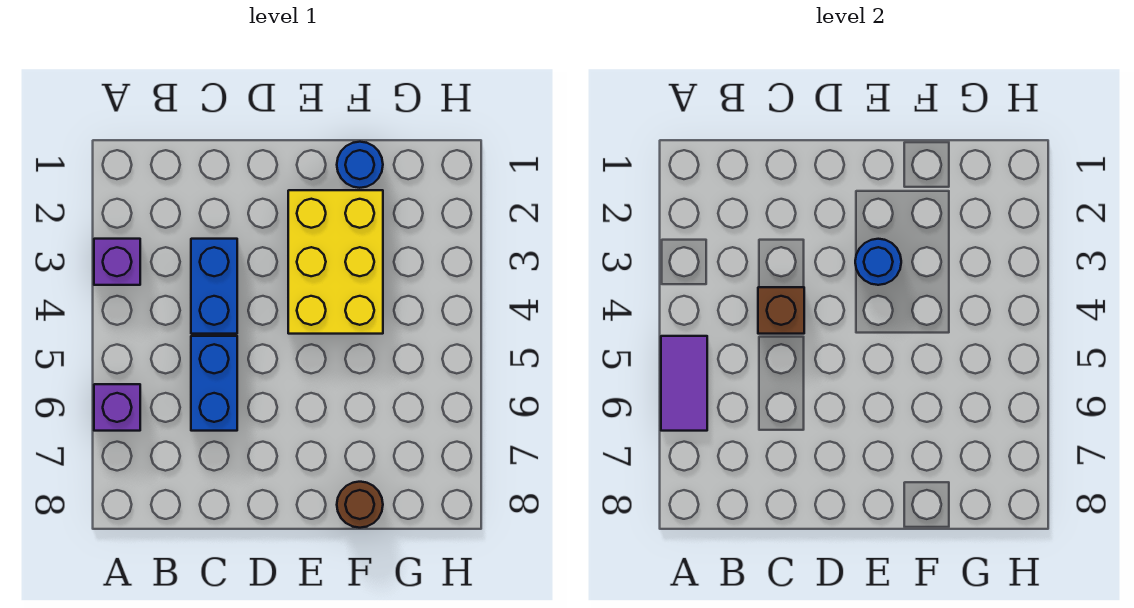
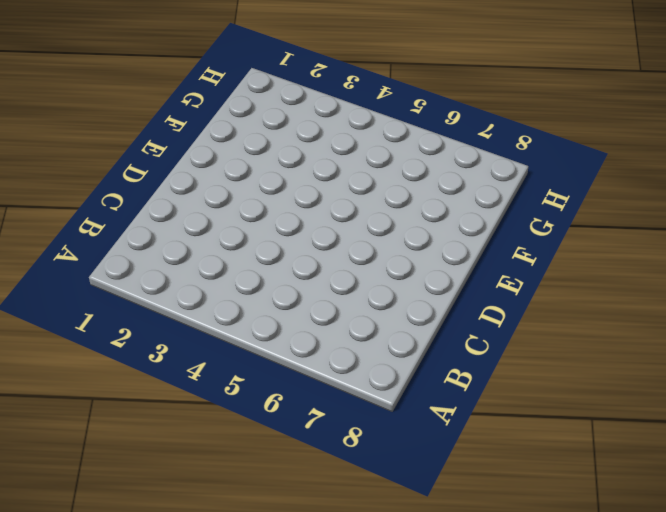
none -> purple 1x1 brick [94,239,140,285]
none -> purple 1x1 brick [94,384,140,431]

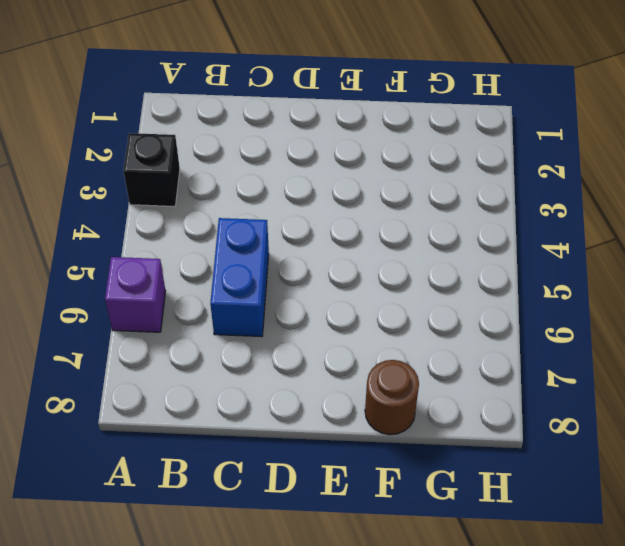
black 1x1 brick [123,133,180,207] -> purple 1x1 brick [94,239,140,285]
none -> blue 1x2 brick [191,239,237,334]
none -> yellow 2x3 brick [288,190,383,334]

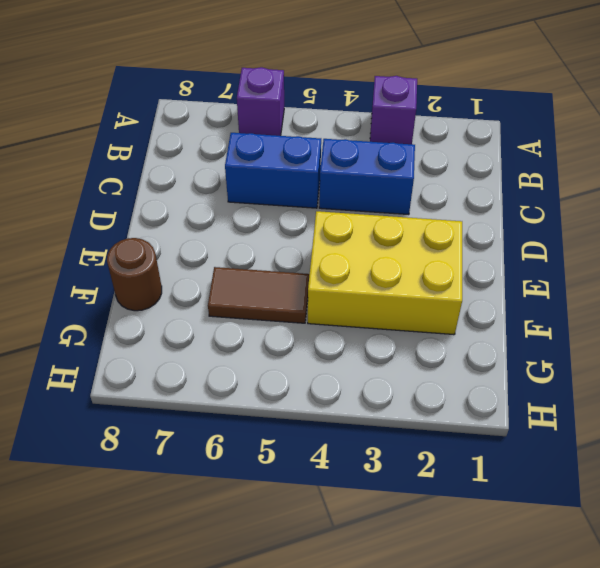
brown 1x2 tile [208,267,309,323] -> none
none -> blue 1x1 round brick [337,142,383,188]
none -> purple 1x2 tile [661,336,707,431]

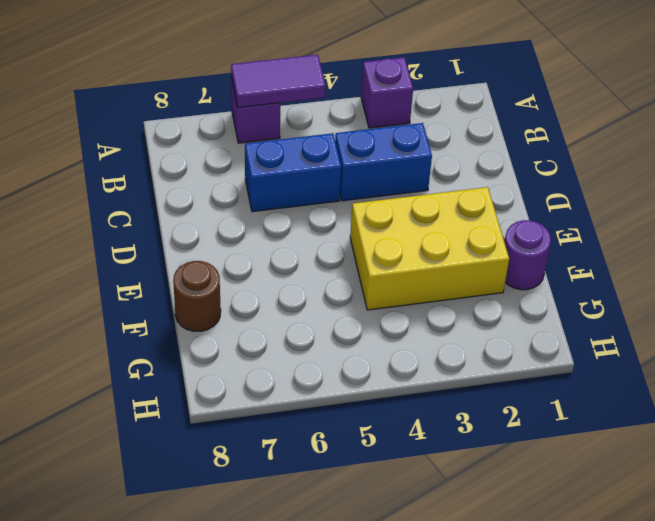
purple 1x1 round brick [505,220,551,290] -> blue 1x1 round brick [337,142,383,188]
none -> brown 1x1 brick [758,287,804,334]
none -> blue 1x1 round brick [855,239,901,285]

